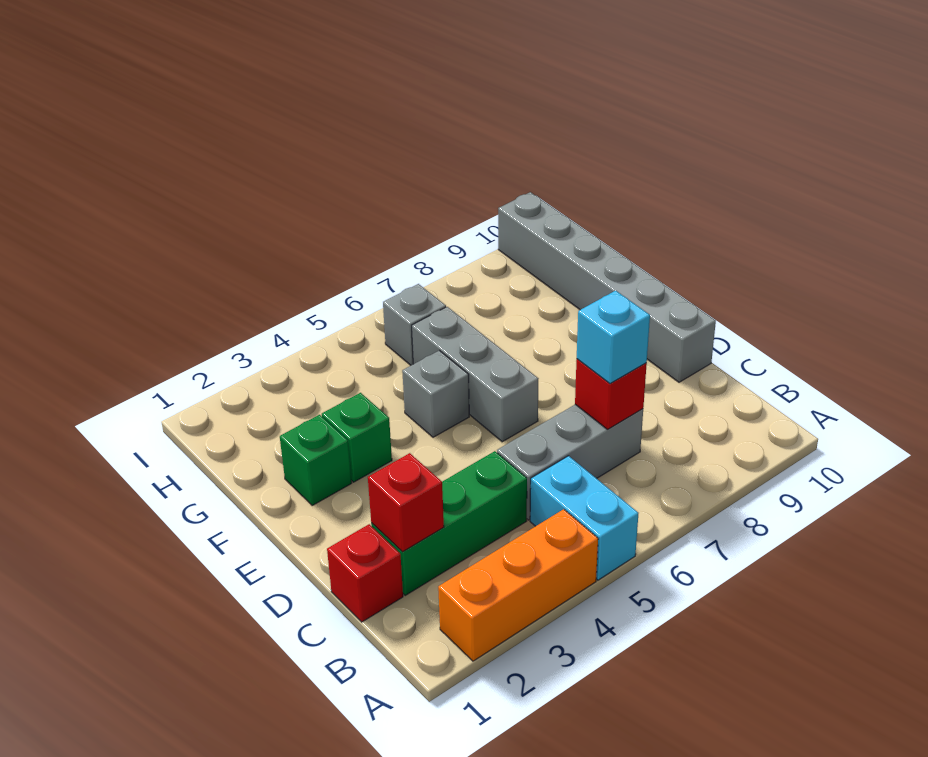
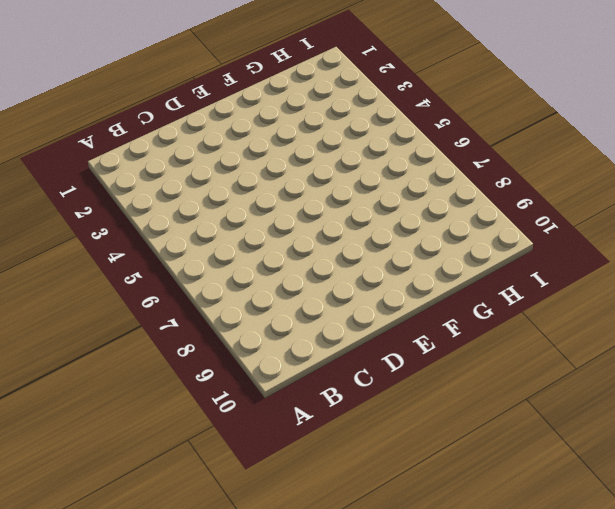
none -> orange 1x3 brick [438,509,598,661]
none -> cyan 1x2 brick [530,456,638,580]
none -> red 1x1 brick [327,524,403,622]

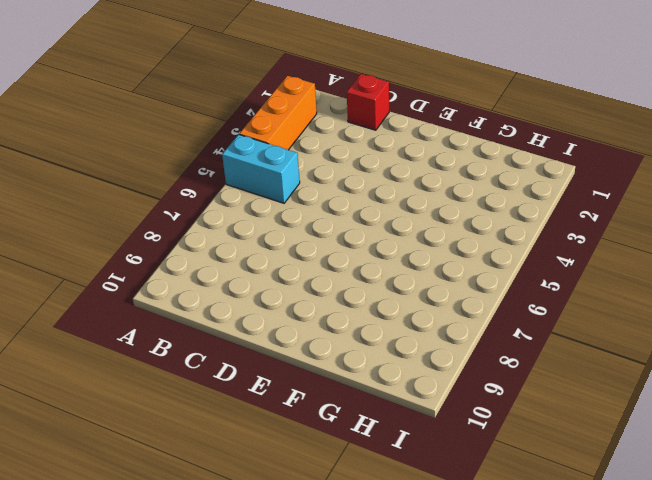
none -> green 1x3 brick [371,451,527,596]
none -> grey 1x3 brick [497,405,643,520]
none -> grey 1x6 brick [498,192,716,382]

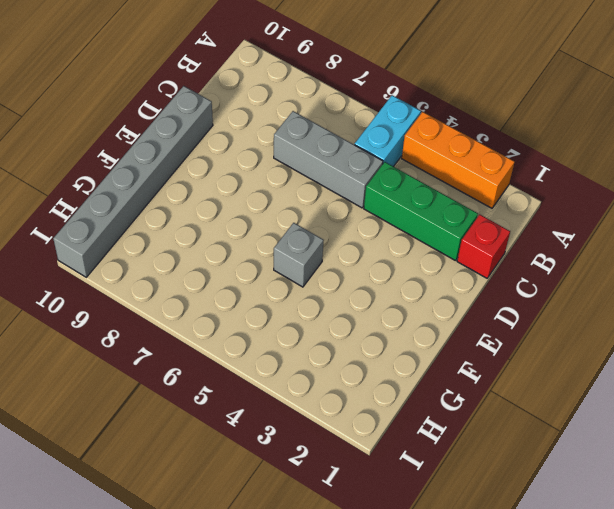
none -> grey 1x3 brick [412,307,538,442]
none -> green 1x1 brick [280,415,352,505]
none -> green 1x1 brick [322,393,392,482]

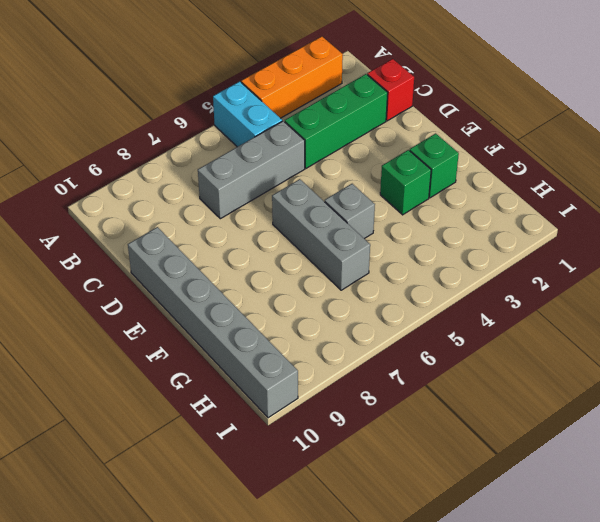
none -> grey 1x1 brick [383,284,446,365]
none -> red 1x1 brick [368,453,444,552]
none -> red 1x1 brick [575,359,647,429]

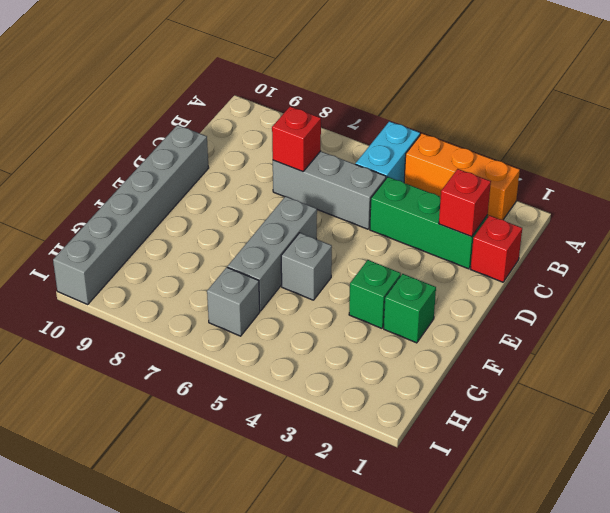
none -> cyan 1x1 brick [577,291,650,384]

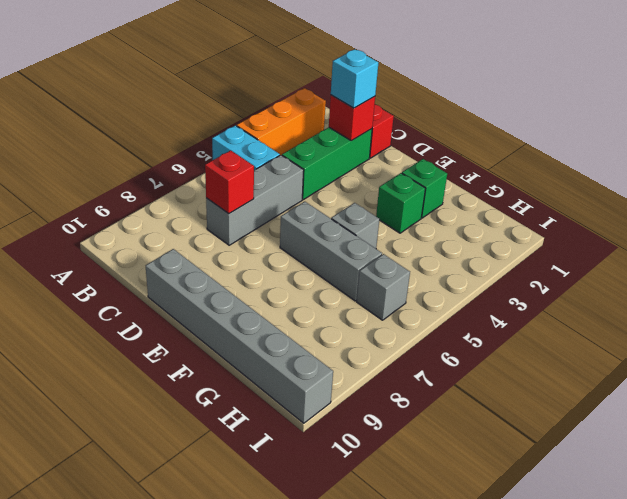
cyan 1x1 brick [331,49,378,108] -> cyan 1x1 brick moved to [577,291,650,384]

